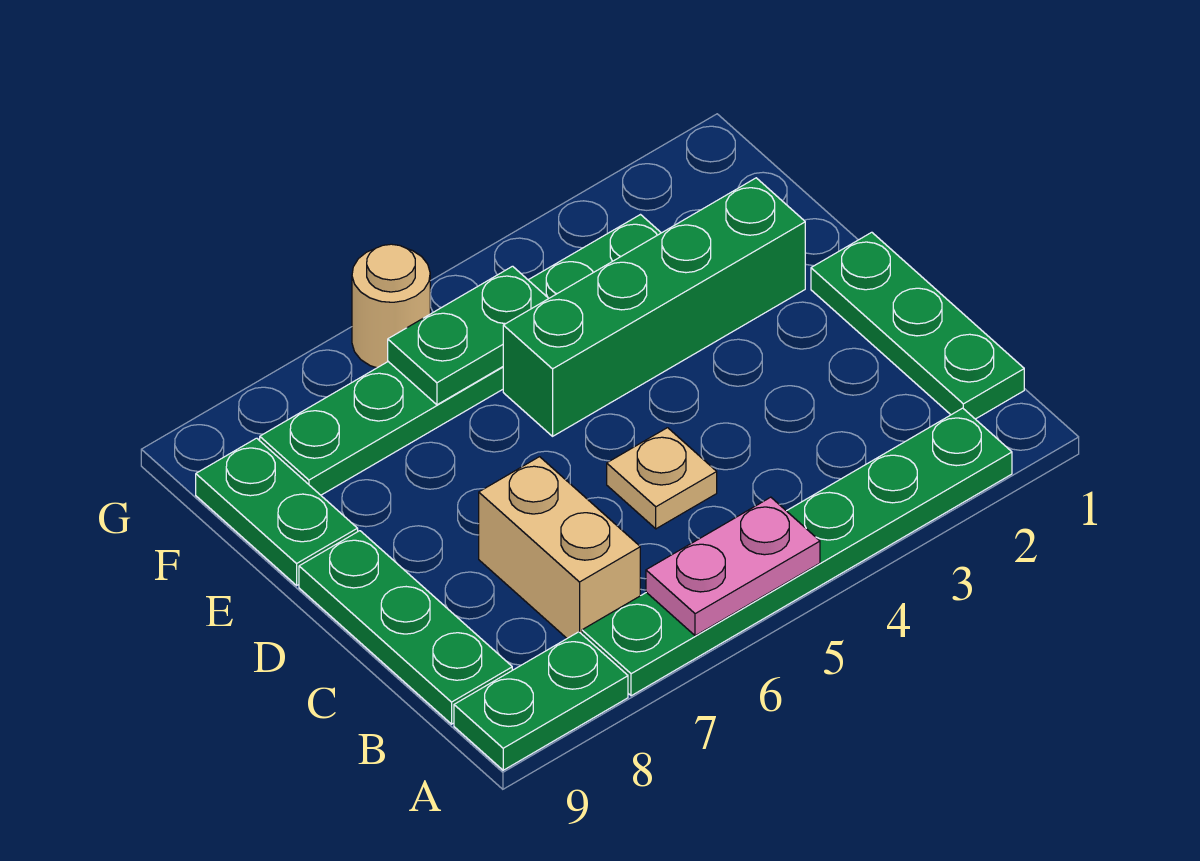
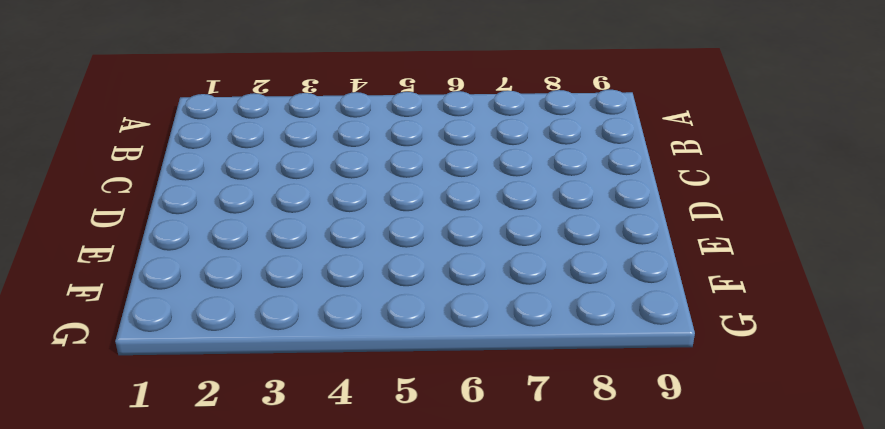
none -> green 1x6 plate [582,408,1012,696]
none -> green 1x2 plate [454,632,628,770]
none -> green 1x3 plate [811,232,1024,419]

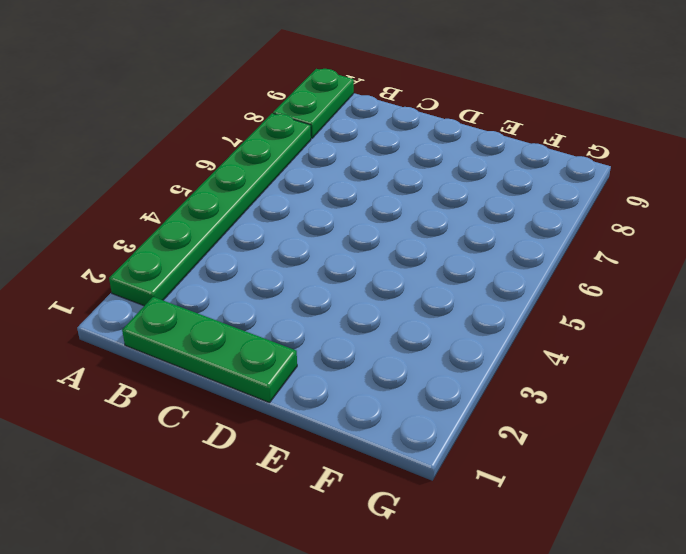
none -> tan 1x2 brick [479,457,640,638]
none -> green 1x3 plate [299,531,512,724]
none -> tan 1x1 plate [607,428,717,529]

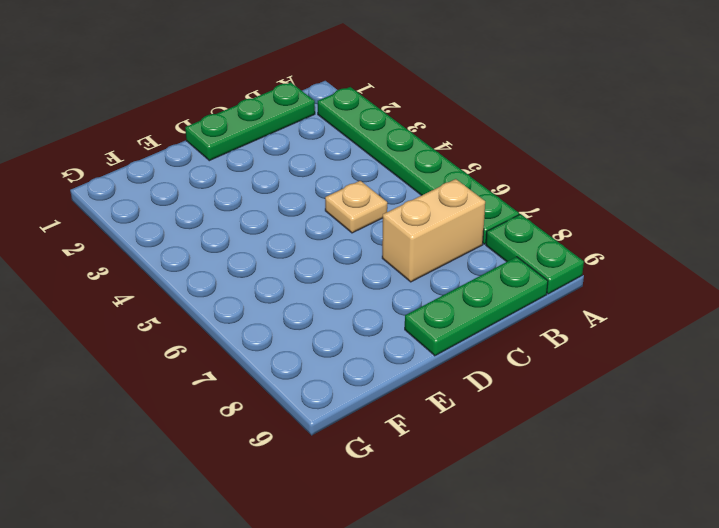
none -> green 1x4 brick [503,178,805,436]
none -> green 1x2 plate [196,438,358,585]
none -> green 1x6 plate [260,215,661,495]

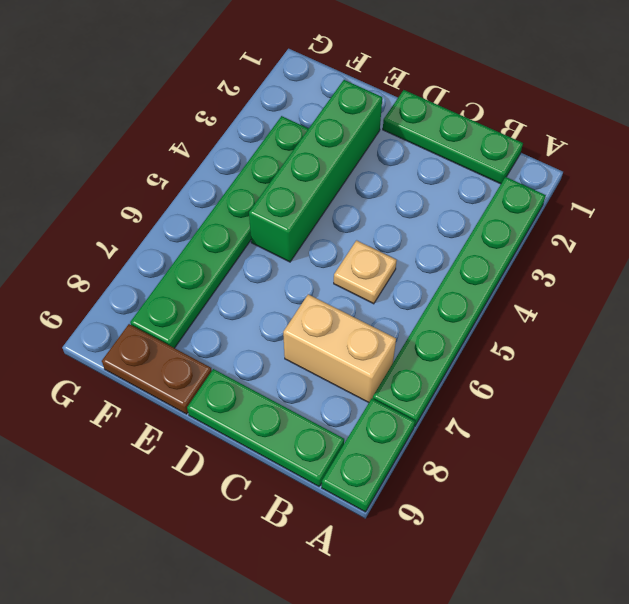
brown 1x2 plate [102,324,212,414] -> green 1x2 plate [196,438,358,585]
none -> tan 1x1 round brick [352,244,430,368]
none -> pink 1x2 plate [646,497,820,636]
none -> green 1x2 plate [388,266,549,405]

